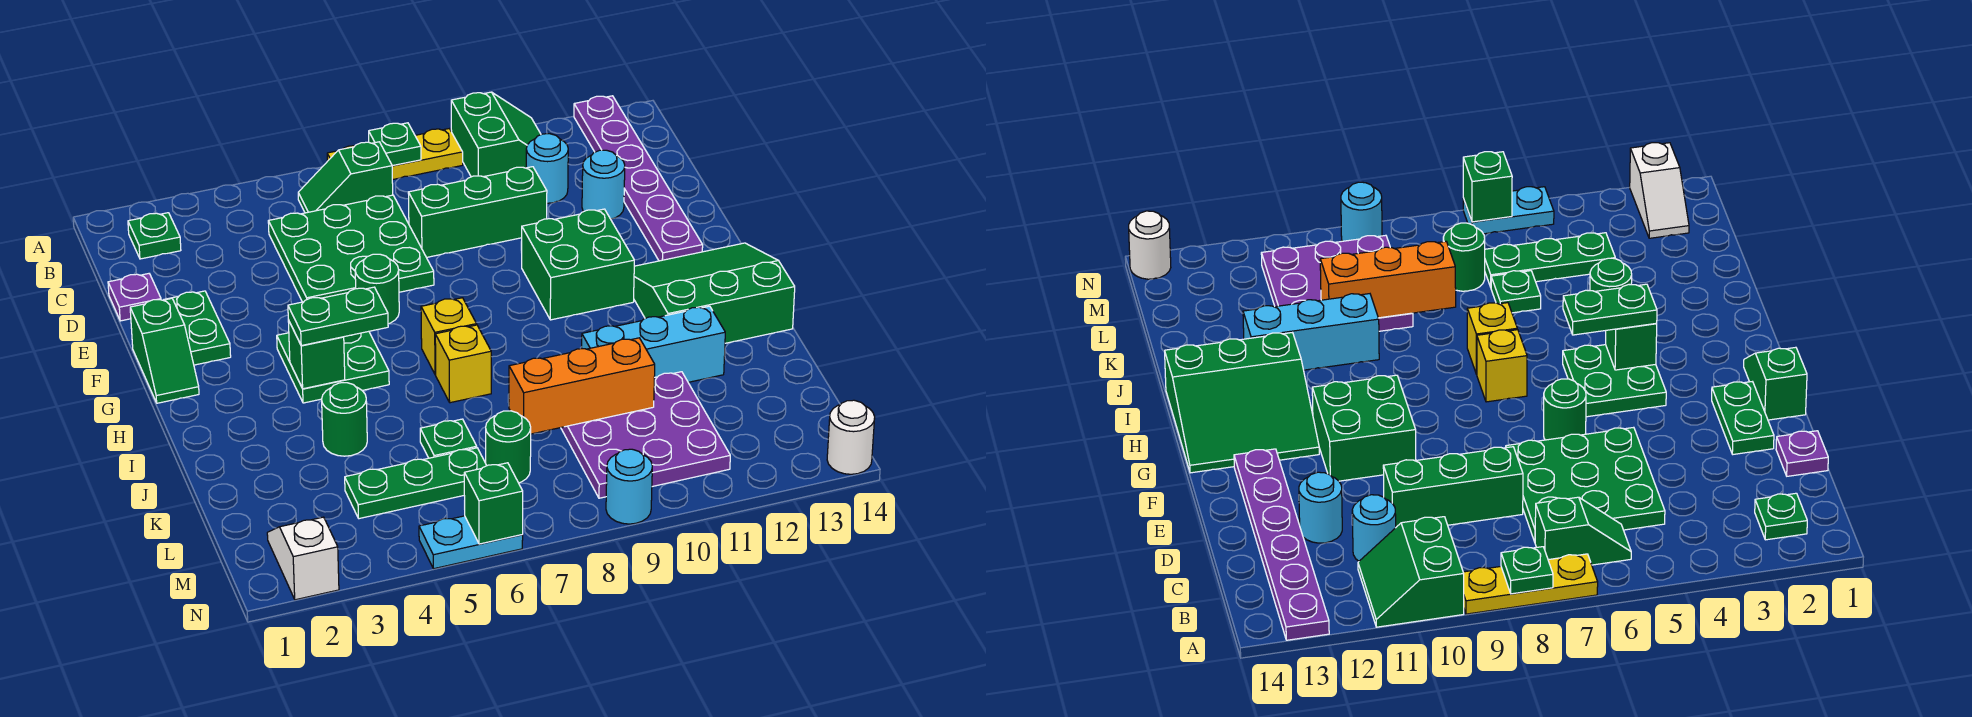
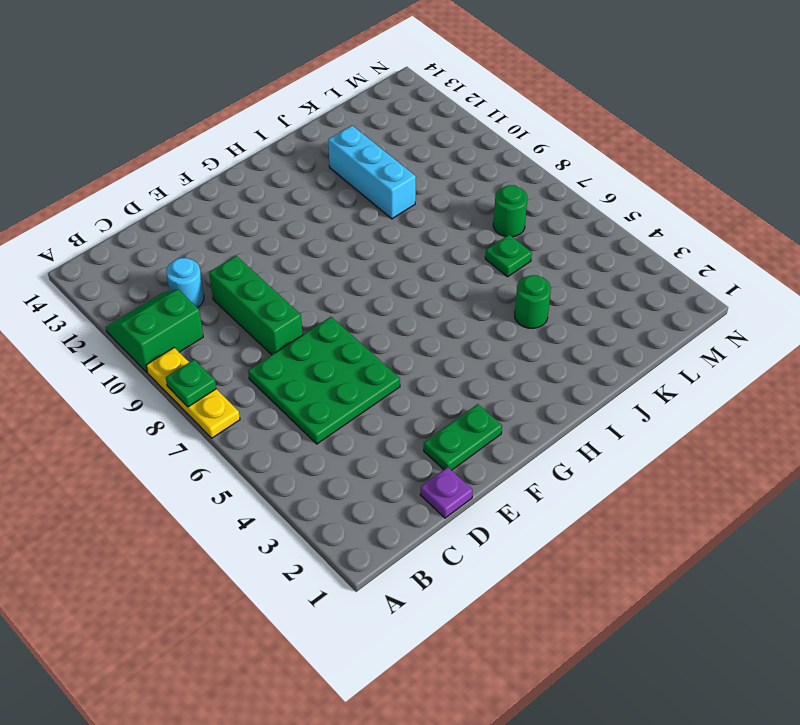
none -> purple 1x6 plate [574,96,703,261]
none -> green 1x1 plate [128,213,181,259]
none -> green 1x2 slope [298,142,393,213]
none -> cyan 1x1 round brick [582,150,625,219]

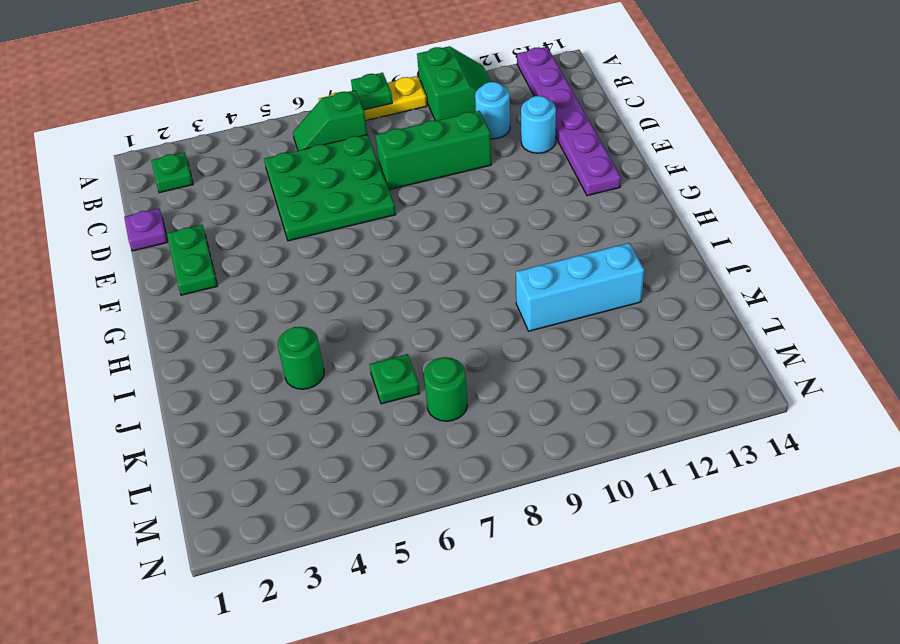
none -> green 1x2 slope [130,298,199,403]
none -> green 1x1 round brick [355,254,399,324]
none -> green 2x2 brick [522,209,634,320]
none -> green 2x2 plate [277,331,389,403]

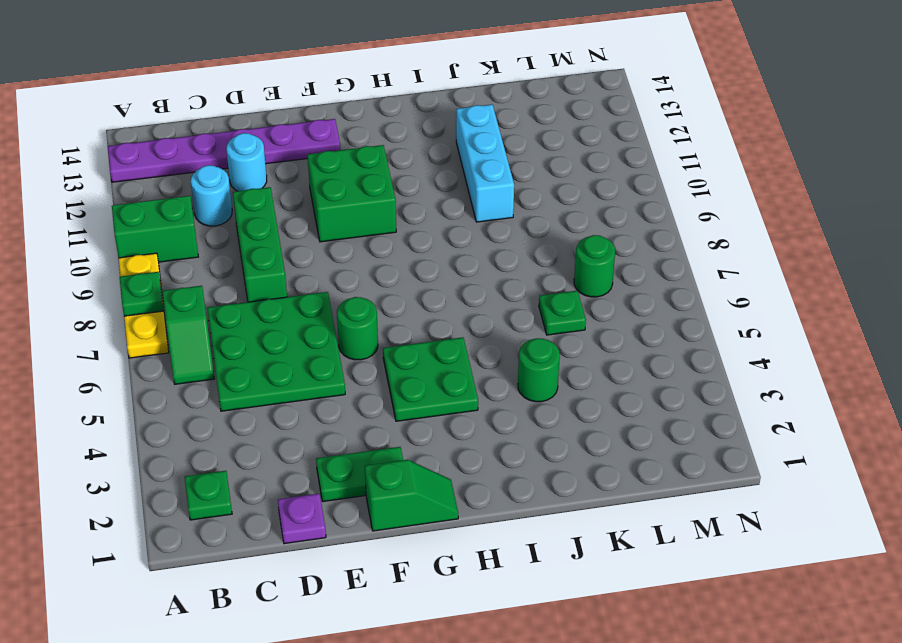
none -> green 3x3 slope [634,243,795,343]
none -> yellow 1x1 brick [421,298,477,375]
none -> yellow 1x1 brick [435,325,491,403]
none -> purple 3x3 plate [561,372,730,498]

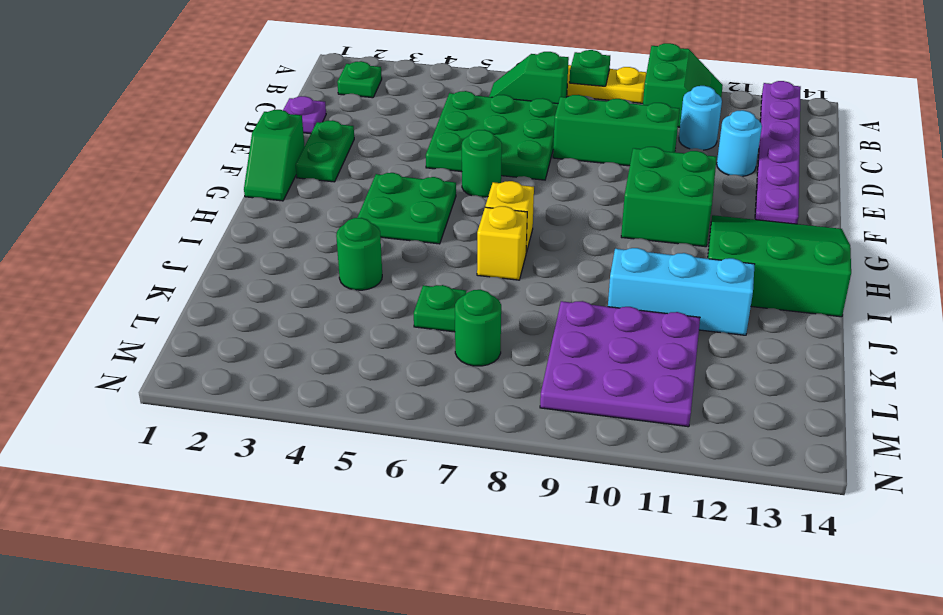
none -> green 1x3 plate [345,448,487,519]
none -> white 1x2 slope [267,517,339,600]
none -> cyan 1x2 plate [419,516,523,569]
none -> cyan 1x1 round brick [606,449,652,524]

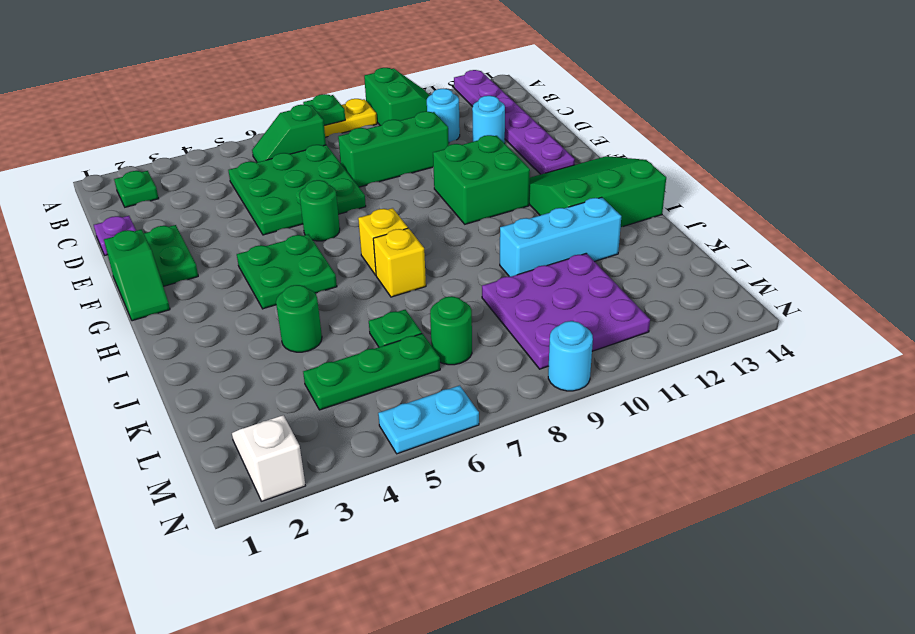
none -> white 1x1 round brick [827,400,875,474]
none -> green 1x1 brick [288,320,345,389]
none -> orange 1x3 brick [509,338,655,434]
none -> green 1x1 brick [464,463,523,544]

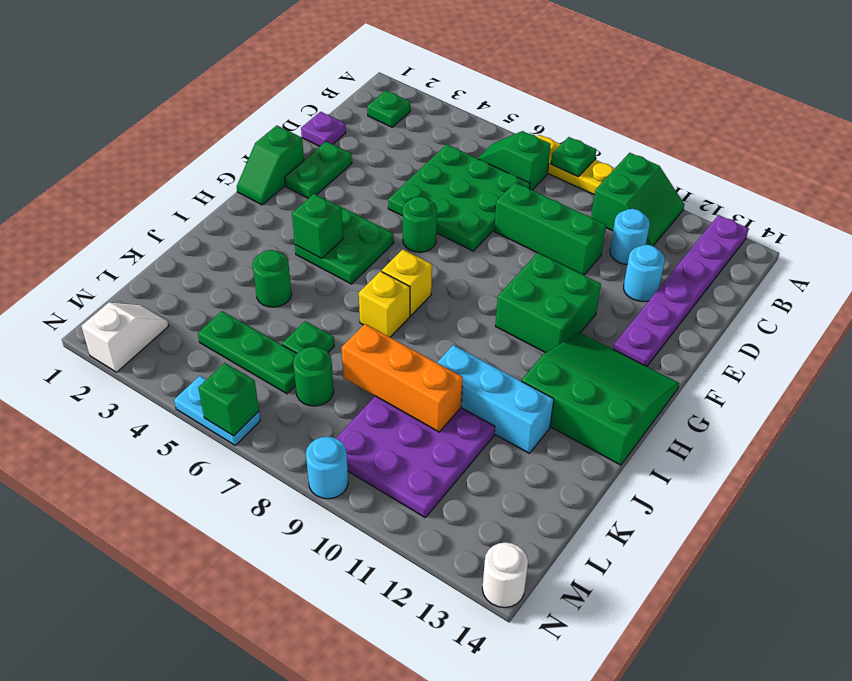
none -> green 1x2 plate [288,287,388,346]

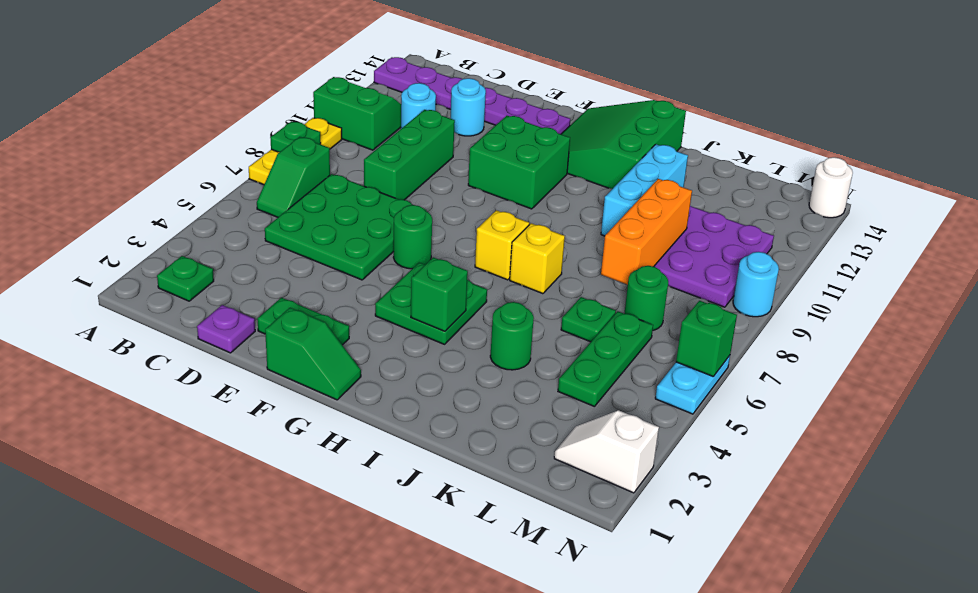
none -> green 1x2 plate [288,287,388,346]

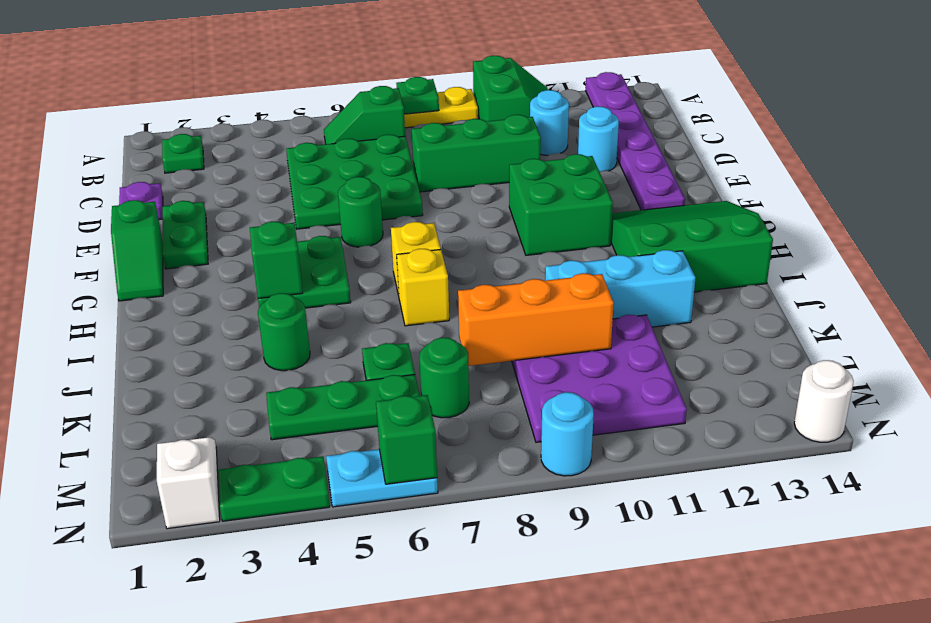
green 1x2 plate [218,456,330,521] -> green 1x2 plate moved to [288,287,388,346]

